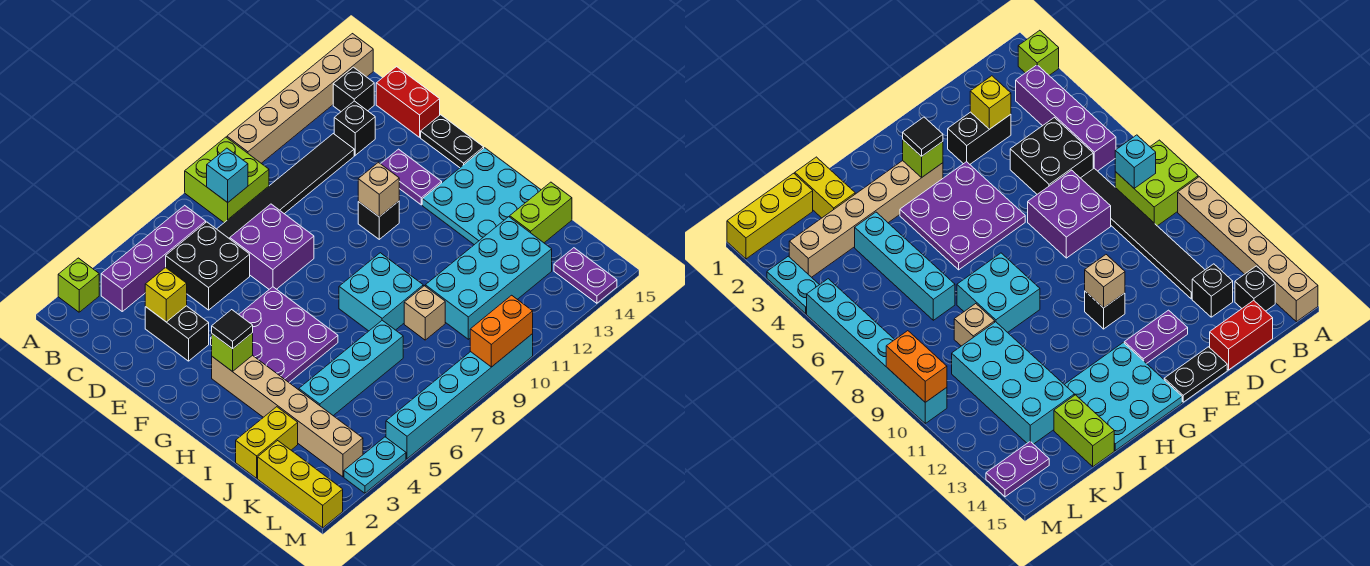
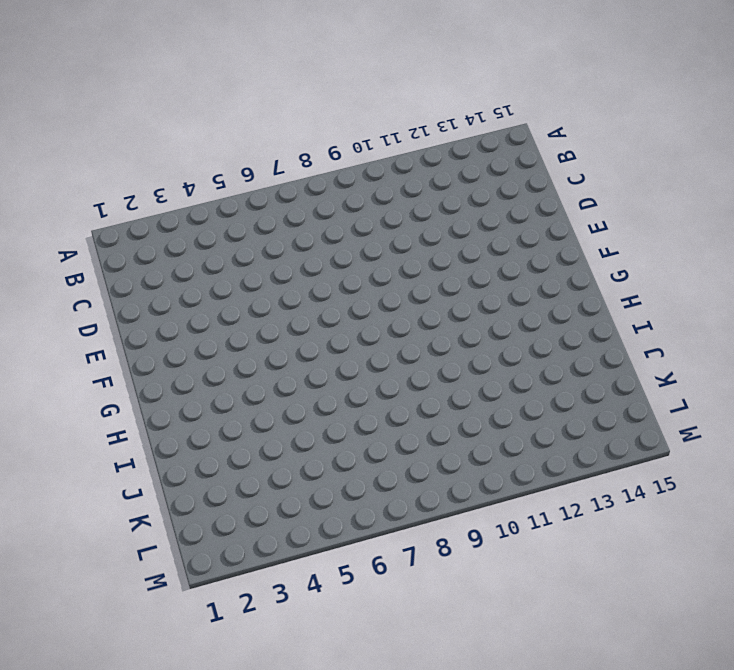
none -> lime 1x1 brick [58,258,99,312]
none -> lime 2x2 brick [185,137,269,222]
none -> tan 1x6 brick [227,34,373,163]
none -> purple 1x4 brick [101,205,206,311]

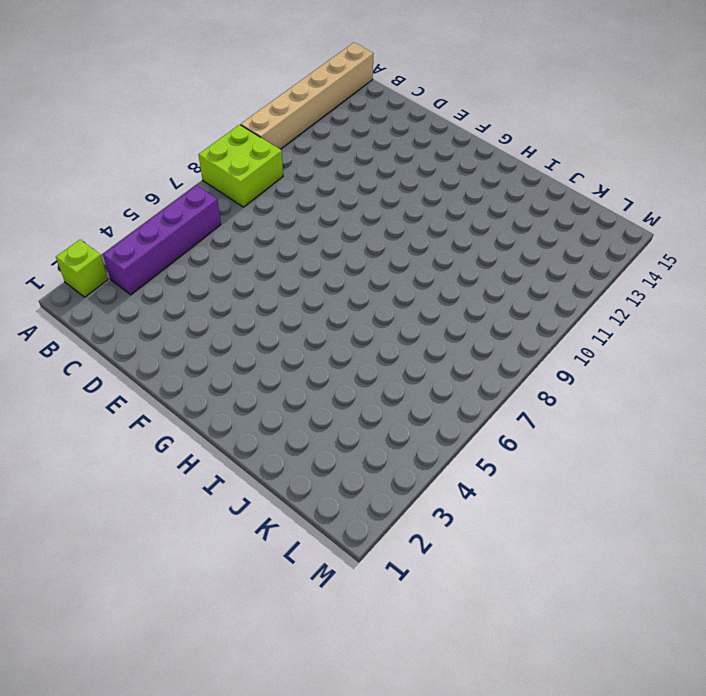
none -> black 1x1 brick [333,67,374,111]
none -> black 2x2 brick [166,222,250,310]
none -> black 1x6 tile [217,134,354,239]
none -> black 1x1 brick [334,101,375,155]

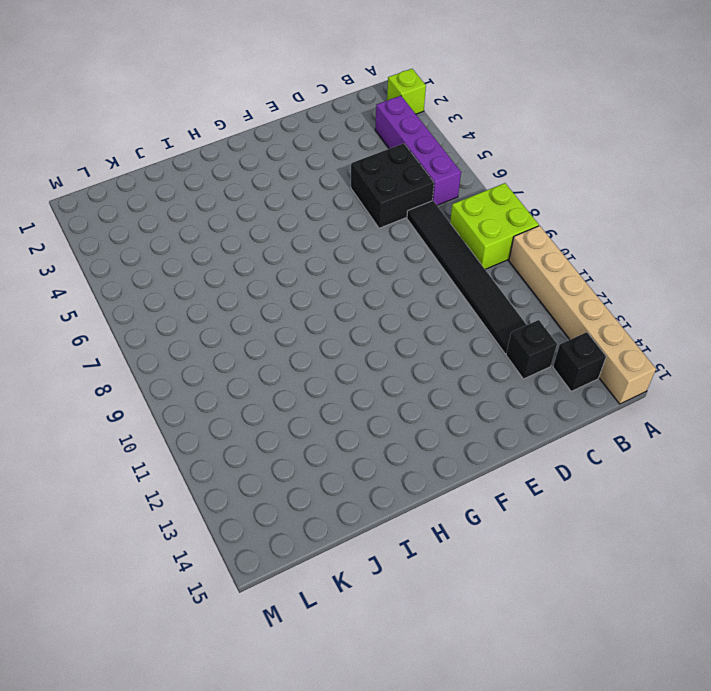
none -> red 1x2 brick [376,67,440,137]
none -> black 1x2 brick [145,306,209,361]
none -> purple 2x2 brick [230,204,314,289]
none -> purple 1x2 plate [381,149,442,205]

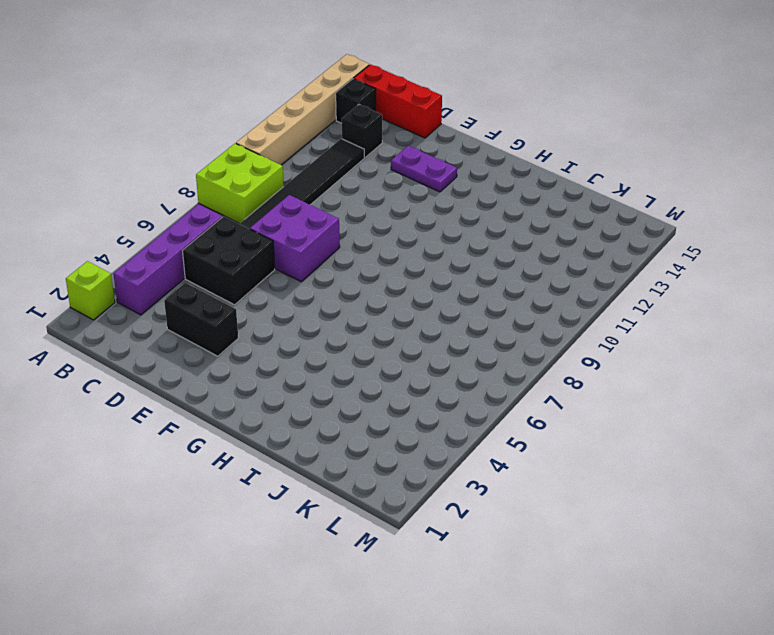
red 1x3 brick [354,64,442,138] -> red 1x2 brick [376,67,440,137]
none -> black 1x2 plate [421,115,484,168]
none -> purple 3x3 plate [211,287,338,382]
none -> black 1x1 brick [358,201,399,239]
none -> tan 1x6 brick [212,355,363,477]

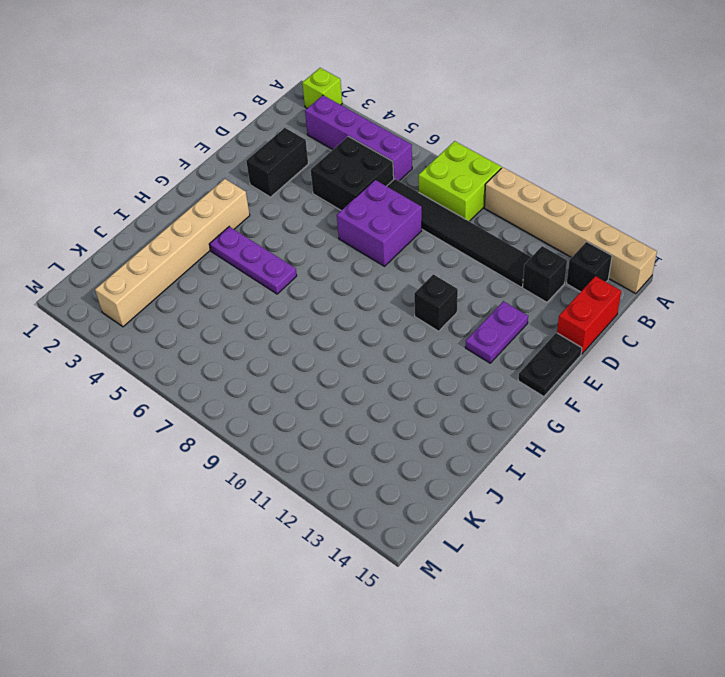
purple 1x3 plate [209,227,297,294] -> purple 3x3 plate [211,287,338,382]
none -> cyan 3x3 plate [422,148,541,245]
none -> cyan 2x2 brick [339,253,423,331]
none -> yellow 1x2 brick [236,407,298,478]
none -> cyan 1x4 brick [299,320,403,416]

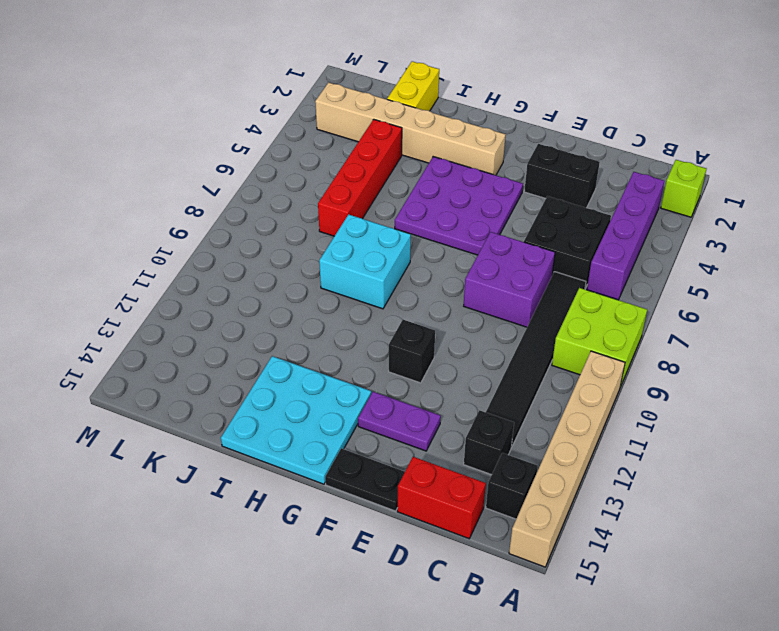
red 1x4 brick [318,119,402,236] -> cyan 1x4 brick [299,320,403,416]
none -> tan 1x1 brick [404,286,445,340]
none -> cyan 2x4 brick [425,217,552,339]
none -> lime 1x2 brick [510,182,572,243]
none -> yellow 1x3 brick [258,441,343,528]

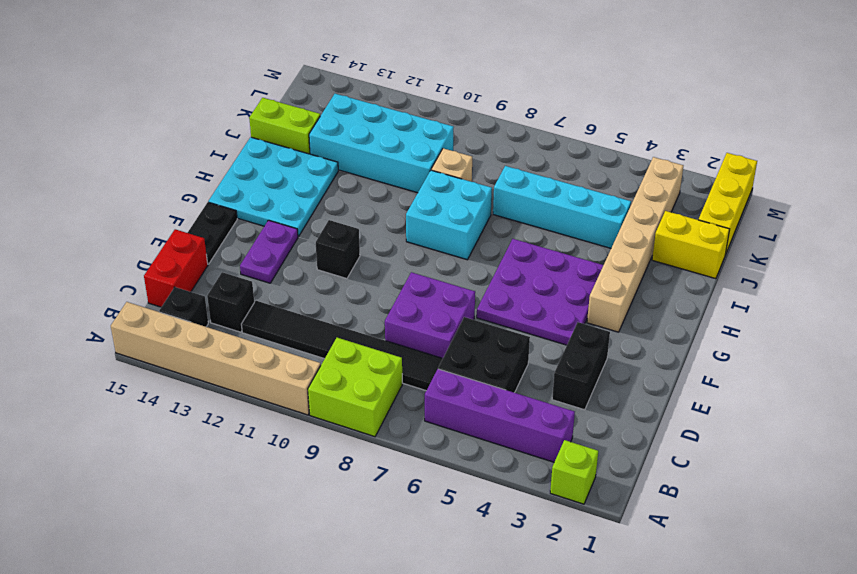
none -> purple 1x2 plate [554,248,617,303]
none -> cyan 1x2 plate [344,437,406,493]
none -> cyan 1x6 brick [386,334,533,459]
none -> cyan 1x1 brick [207,148,248,202]

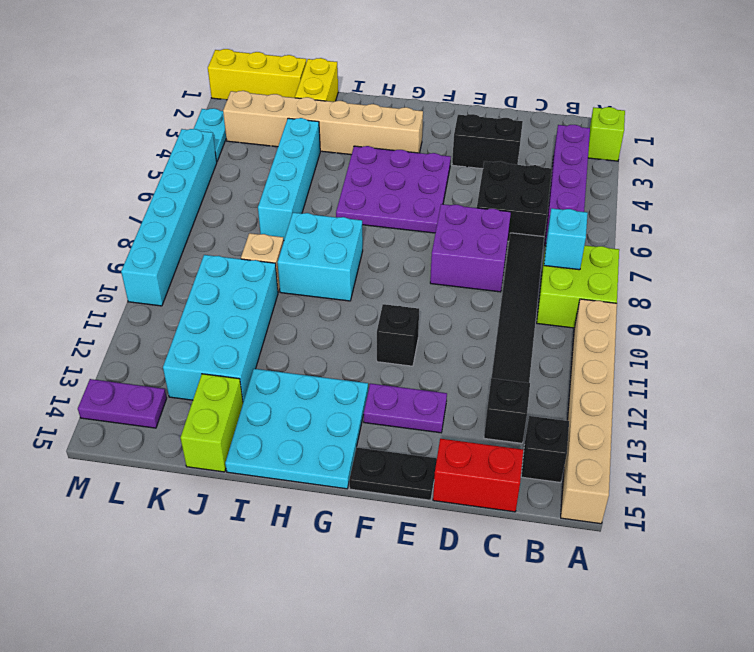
none -> yellow 1x1 brick [145,267,187,322]
none -> tan 1x1 brick [358,162,399,217]
none -> lime 1x1 brick [212,333,253,372]
none -> orange 1x2 brick [470,295,533,367]

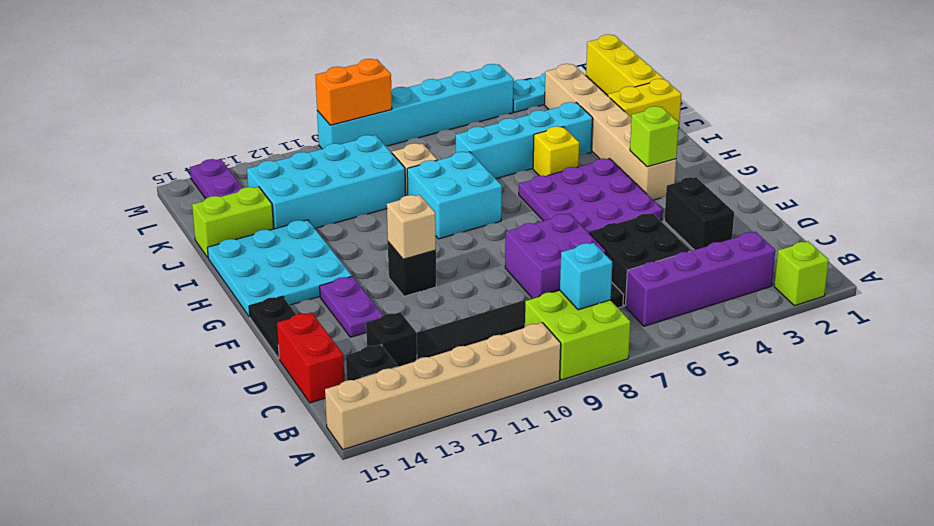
yellow 1x1 brick [533,126,579,176] -> yellow 1x1 brick moved to [145,267,187,322]
none -> black 1x1 tile [212,310,253,349]

